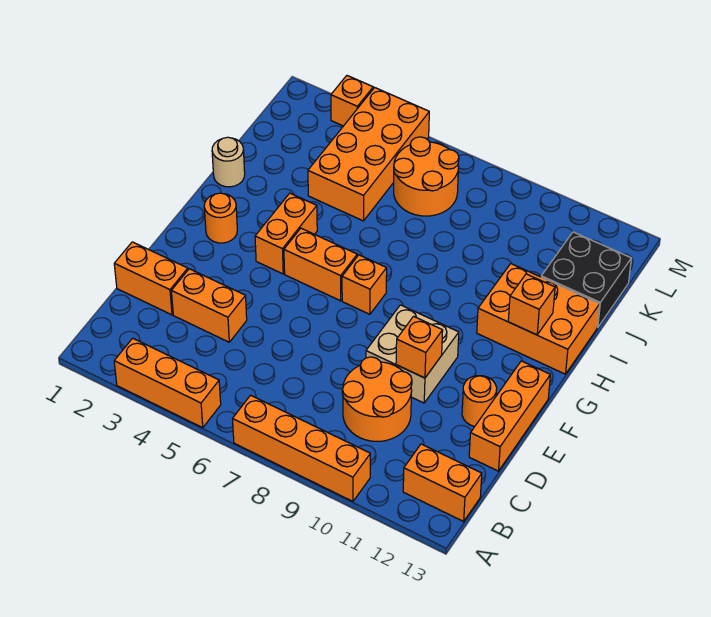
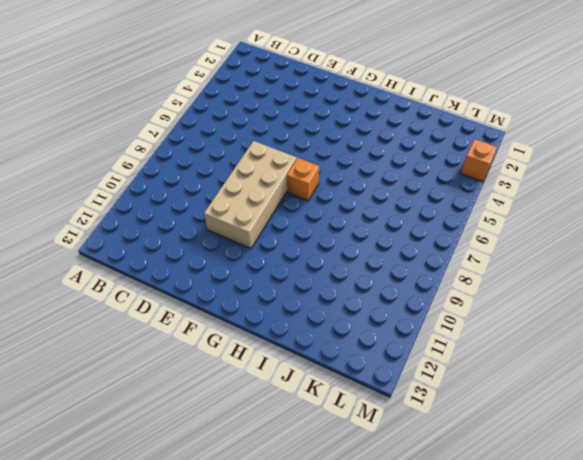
tan 2x4 brick [204,141,297,248] -> tan 2x2 brick [366,305,459,403]
none -> orange 1x3 brick [114,338,221,428]
none -> orange 1x4 brick [233,395,370,501]
none -> orange 1x2 brick [403,444,482,521]

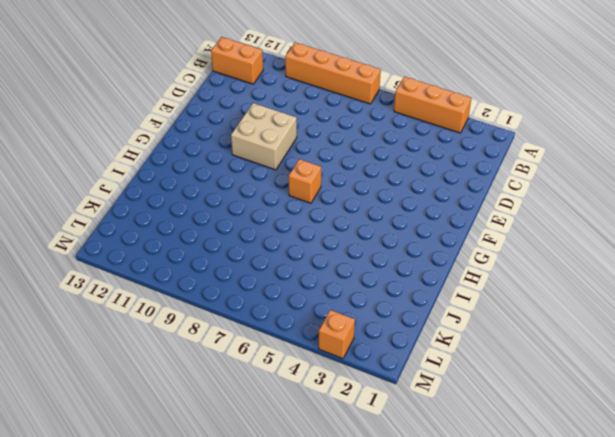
none -> orange 2x2 round brick [342,357,412,441]
none -> orange 1x2 brick [114,242,188,315]
none -> orange 1x2 brick [171,269,247,342]

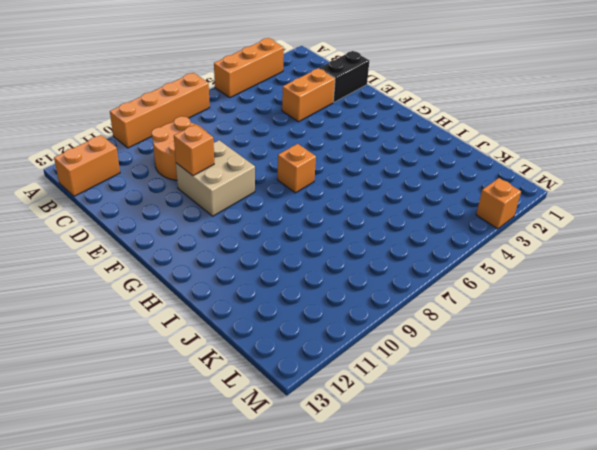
black 1x2 brick [319,51,369,102] -> orange 1x2 brick [114,242,188,315]
none -> orange 1x3 brick [469,361,550,471]
none -> orange 1x1 round brick [462,376,497,426]
none -> orange 1x1 round brick [204,193,237,243]

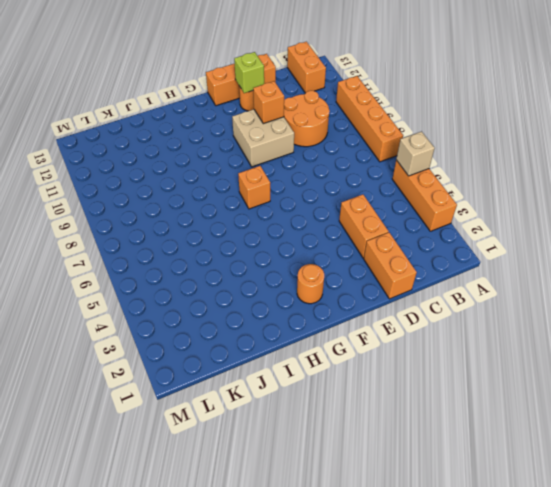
tan 1x1 brick [396,132,435,176] -> none
lime 1x1 brick [234,52,264,93] -> none
none -> orange 1x2 brick [255,193,317,274]
none -> orange 1x2 brick [284,228,357,301]
none -> orange 2x3 brick [477,264,600,374]

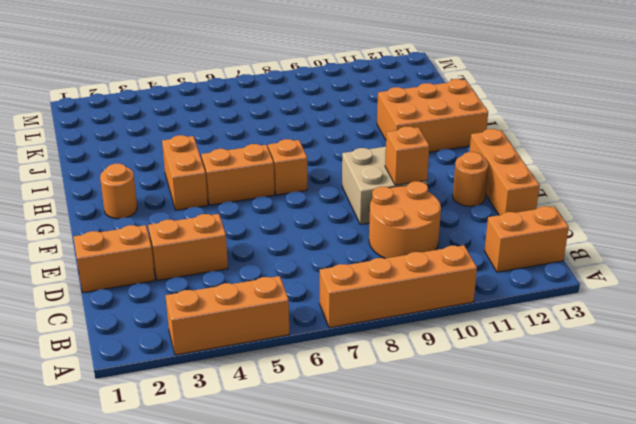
none -> tan 1x1 round brick [212,137,245,187]
none -> orange 2x4 brick [308,88,429,221]
none -> black 2x2 brick [541,232,631,327]

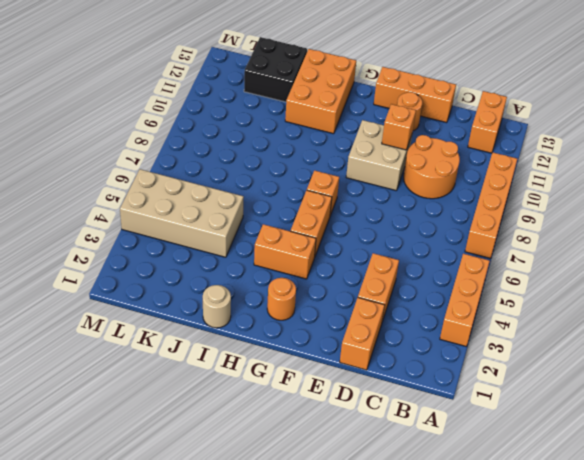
tan 2x4 brick [120,169,244,257] -> orange 2x4 brick [308,88,429,221]
none -> orange 2x2 round brick [394,137,459,216]
none -> orange 1x1 brick [331,76,373,126]
none -> orange 1x1 brick [508,274,555,335]

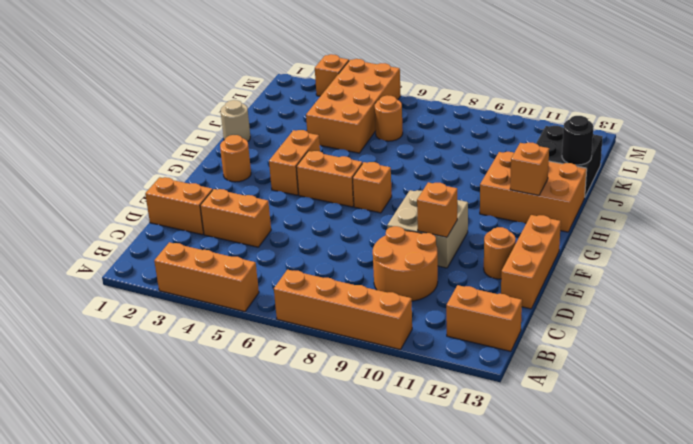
black 1x1 round brick [562,116,594,165] -> none
orange 1x1 round brick [375,95,403,141] -> orange 2x2 round brick [394,137,459,216]

